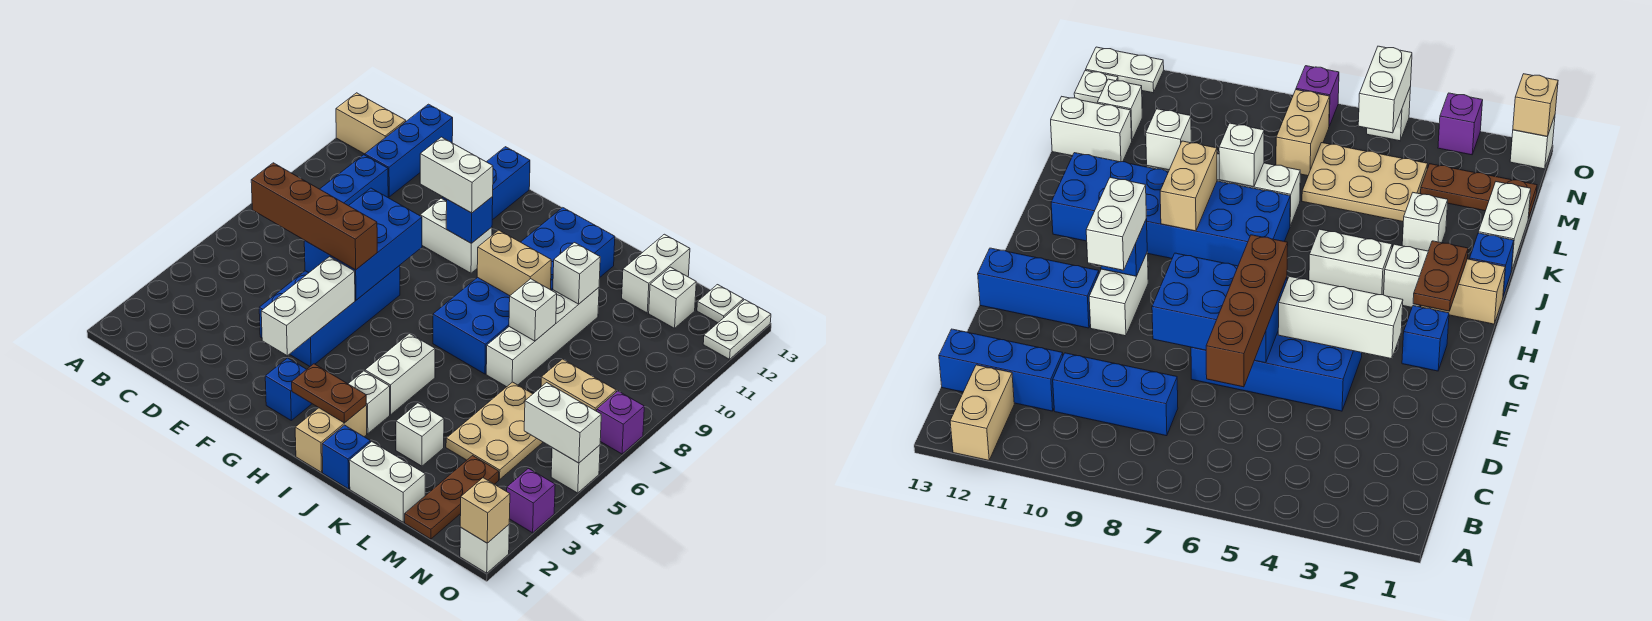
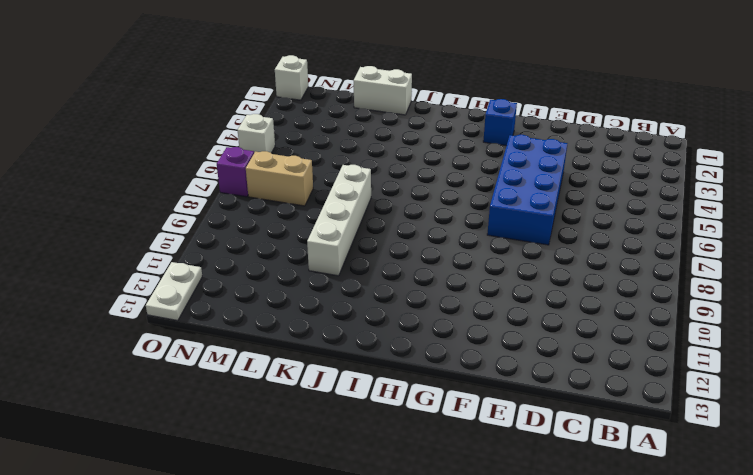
none -> tan 1x2 brick [336,93,406,154]
none -> blue 1x3 brick [320,155,388,206]
none -> blue 1x3 brick [365,104,453,197]
none -> white 1x2 brick [420,198,492,273]

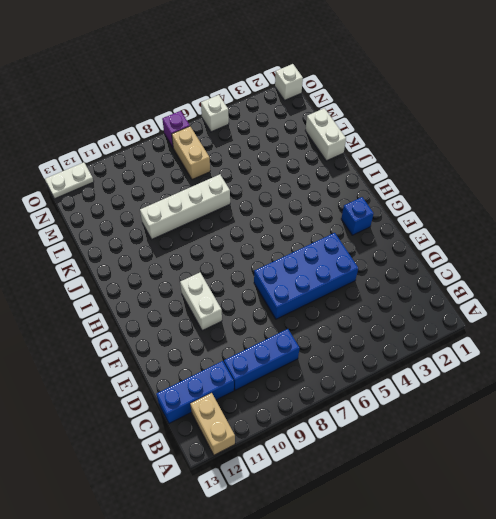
none -> blue 1x3 brick [442,147,530,220]
none -> tan 1x2 brick [295,406,367,472]
none -> white 1x1 brick [348,371,390,434]
none -> white 1x2 brick [365,333,435,414]

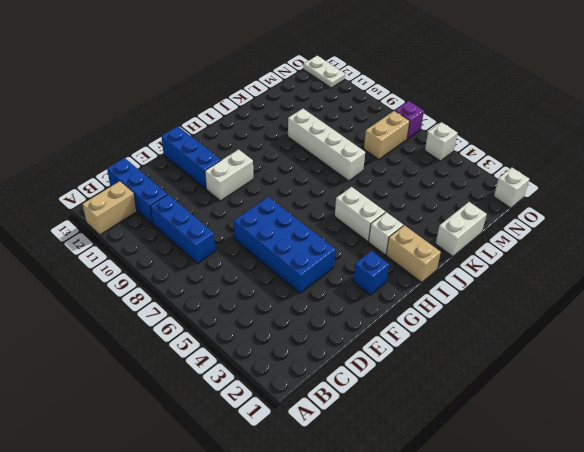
none -> blue 2x6 brick [433,208,615,374]
none -> blue 1x1 brick [322,425,370,489]
none -> white 1x1 brick [396,403,444,466]
none -> tan 2x3 plate [446,382,543,480]

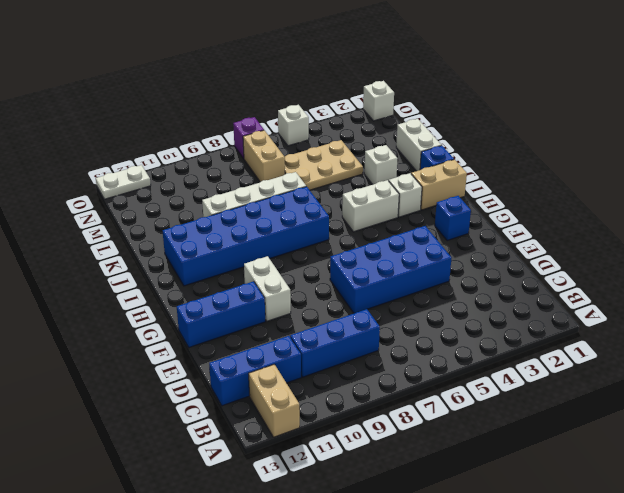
none -> white 1x2 brick [622,234,690,313]
none -> brown 1x3 plate [405,456,499,539]
none -> white 1x1 brick [649,267,696,328]
none -> white 1x1 plate [697,285,743,323]

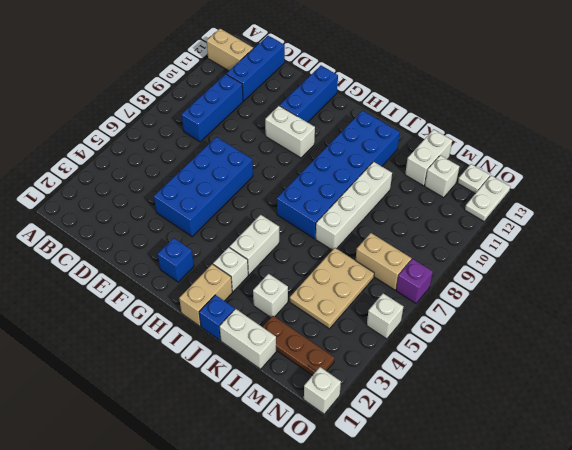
brown 1x3 plate [263,316,334,376] -> brown 1x3 plate turned to [405,456,499,539]
none -> purple 1x1 brick [507,469,555,533]
none -> blue 2x3 brick [304,188,422,300]
none -> white 1x3 brick [261,257,355,356]
none -> blue 1x1 brick [446,197,493,243]

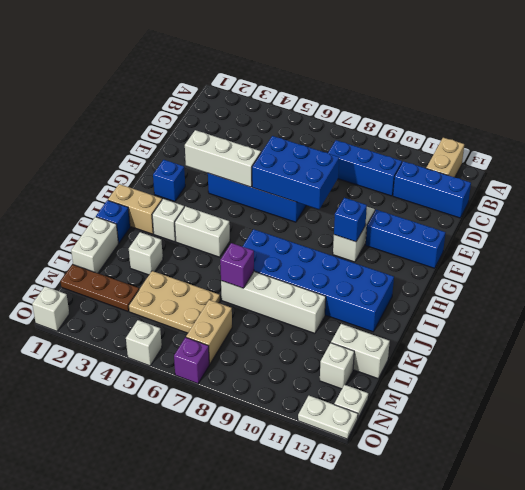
purple 1x1 brick [220,243,254,288] -> purple 1x1 brick moved to [507,469,555,533]
none -> brown 1x2 plate [292,364,366,423]
none -> tan 1x2 brick [477,230,551,296]
none -> white 1x1 brick [509,279,557,341]
none -> white 1x1 brick [553,243,600,304]

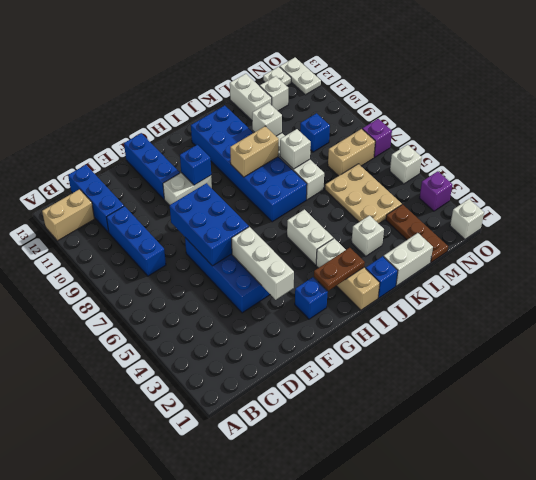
blue 1x1 brick [300,113,330,152] -> none
none -> white 1x2 brick [524,383,601,463]
none -> tan 1x1 brick [460,478,510,543]
none -> brown 1x4 brick [251,163,377,270]
none -> white 1x2 brick [420,137,493,213]

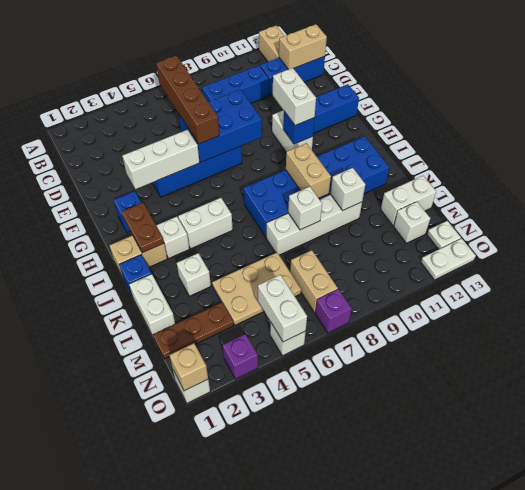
tan 1x2 brick [279,24,327,69] -> none

